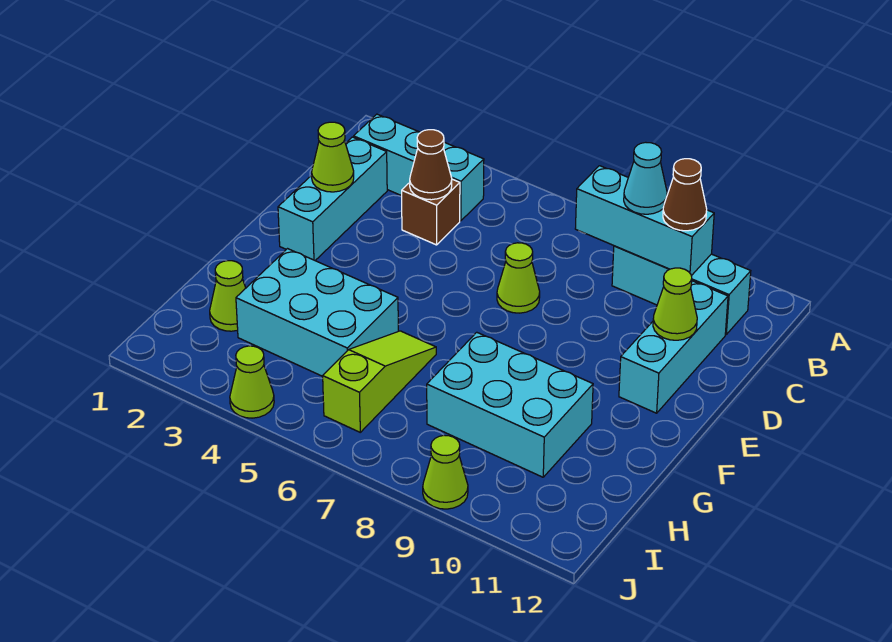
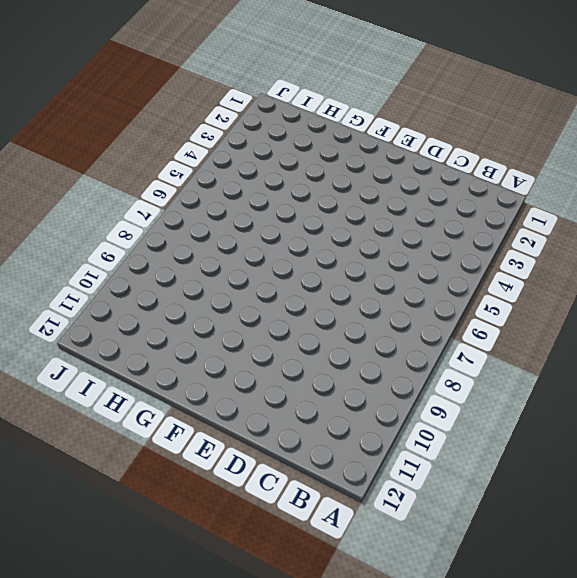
none -> cyan 1x3 brick [354,114,484,221]
none -> cyan 1x3 brick [612,246,751,334]
none -> cyan 1x3 brick [278,137,387,260]

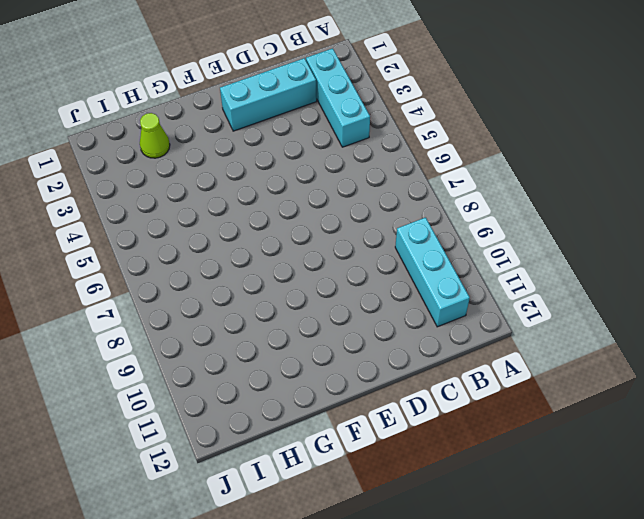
none -> brown 1x1 brick [402,179,460,245]
none -> cyan 1x3 brick [619,281,728,413]
none -> lime 1x1 cone [497,243,540,313]

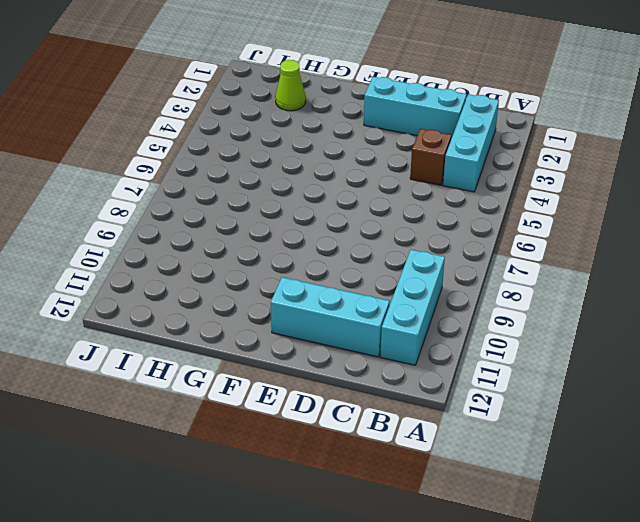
none -> lime 1x1 cone [497,243,540,313]
none -> cyan 2x3 brick [236,249,398,376]
none -> lime 1x3 slope [323,331,436,432]

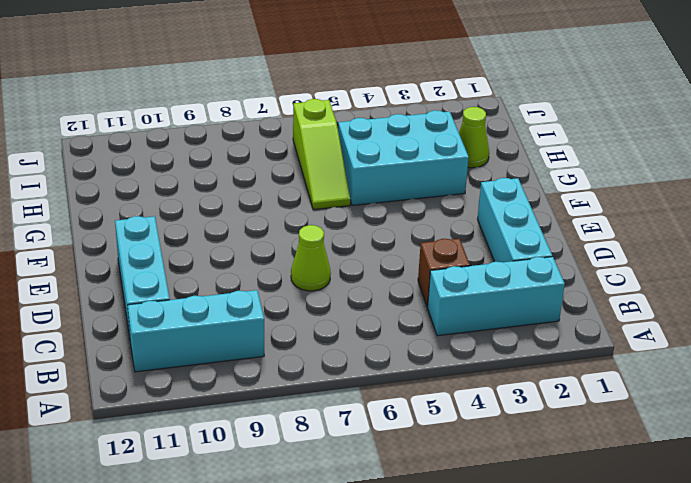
none -> cyan 2x3 brick [427,332,593,477]
none -> lime 1x1 cone [230,346,274,418]
none -> lime 1x1 cone [423,435,468,509]

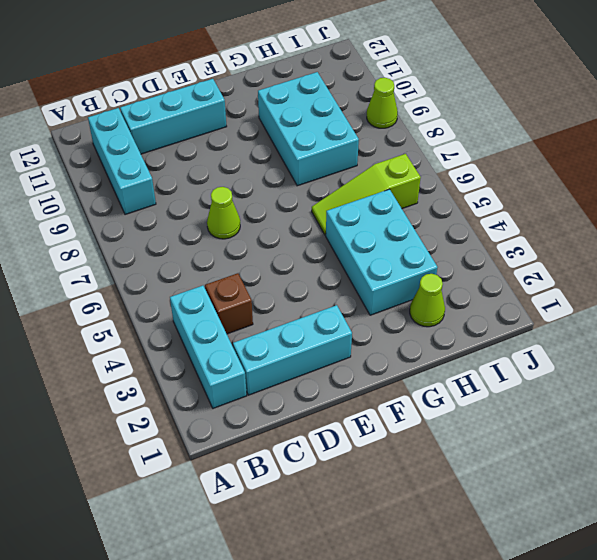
none -> lime 1x1 cone [230,346,274,418]
none -> cyan 1x3 brick [575,166,714,276]
none -> brown 1x1 cone [410,130,452,200]

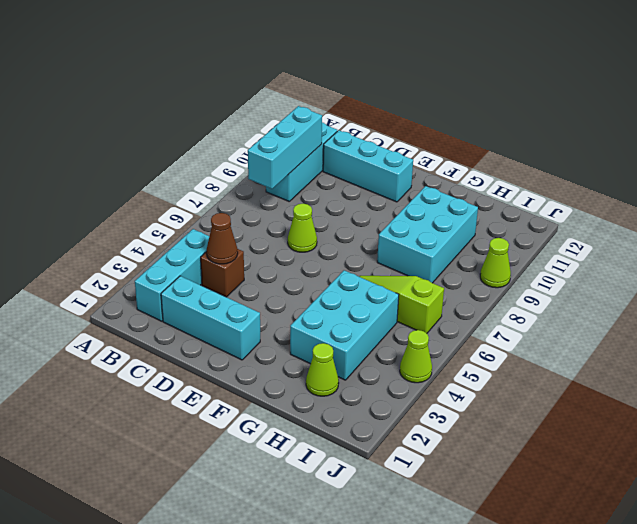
none -> lime 1x1 cone [312,122,354,192]
none -> lime 1x1 cone [653,268,697,340]
none -> cyan 1x1 cone [624,142,667,214]

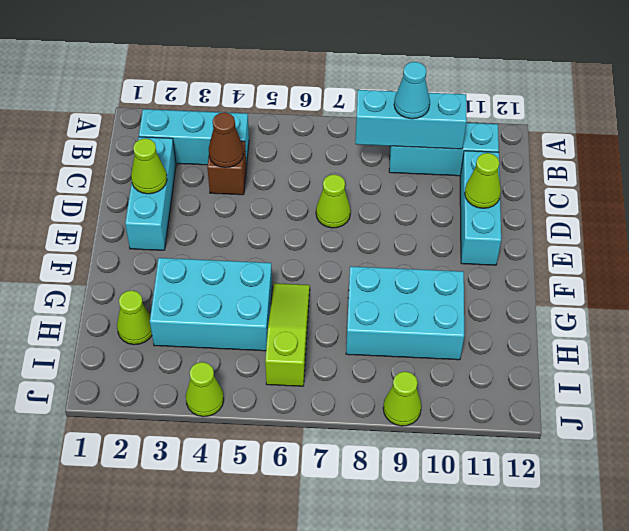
none -> brown 1x1 cone [663,159,707,231]

